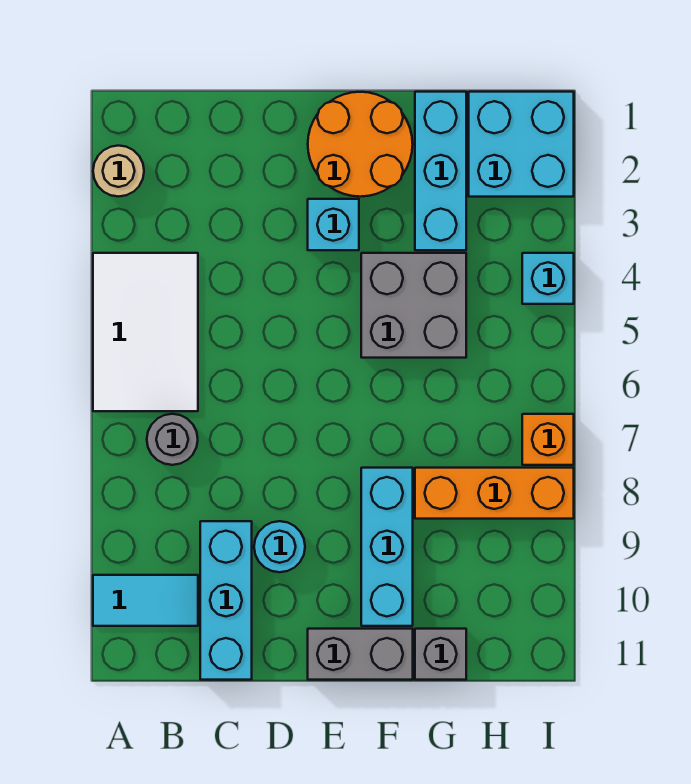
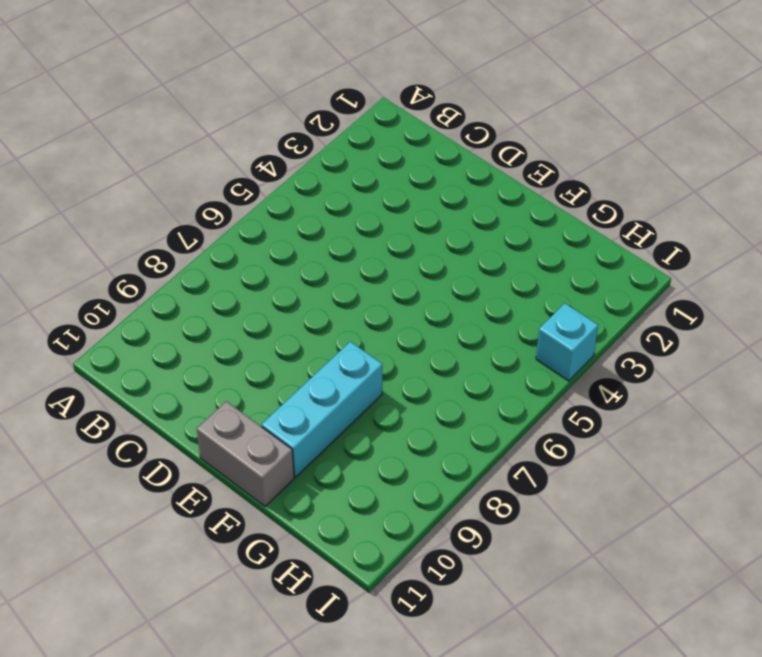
none -> tan 1x1 round brick [93,146,144,197]
none -> white 2x3 tile [93,253,198,411]
none -> cyan 1x2 tile [93,575,198,626]

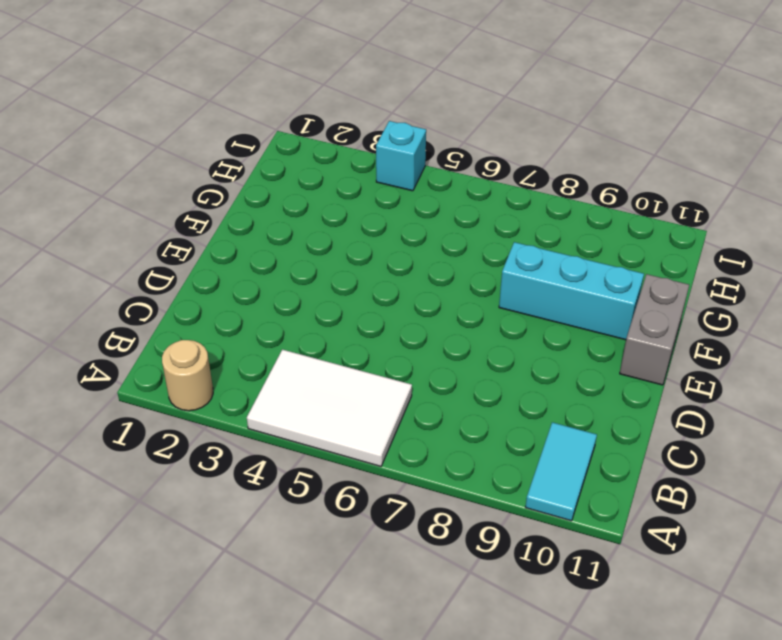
none -> grey 1x1 round brick [147,414,198,465]
none -> cyan 1x3 brick [200,521,252,680]
none -> cyan 1x1 round brick [254,521,305,572]

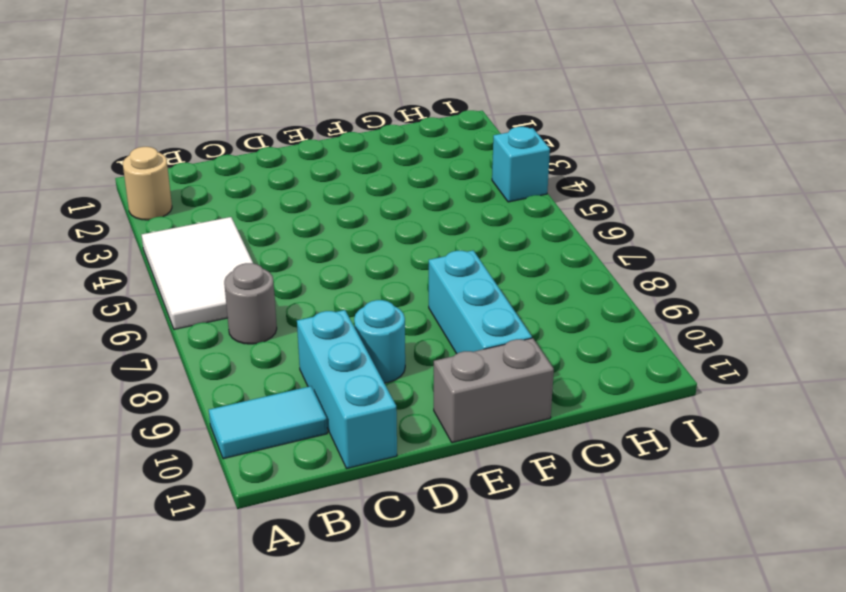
none -> orange 2x2 round brick [308,92,413,197]
none -> cyan 1x1 brick [308,199,359,250]
none -> grey 2x2 brick [361,253,466,358]

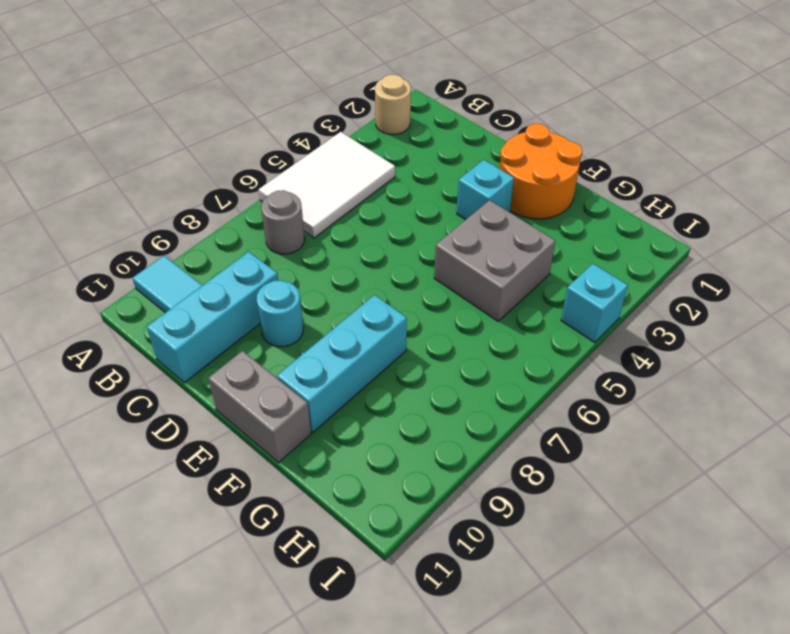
none -> cyan 1x3 brick [415,92,466,250]
none -> orange 1x3 brick [415,468,574,519]
none -> grey 1x1 brick [415,629,466,680]

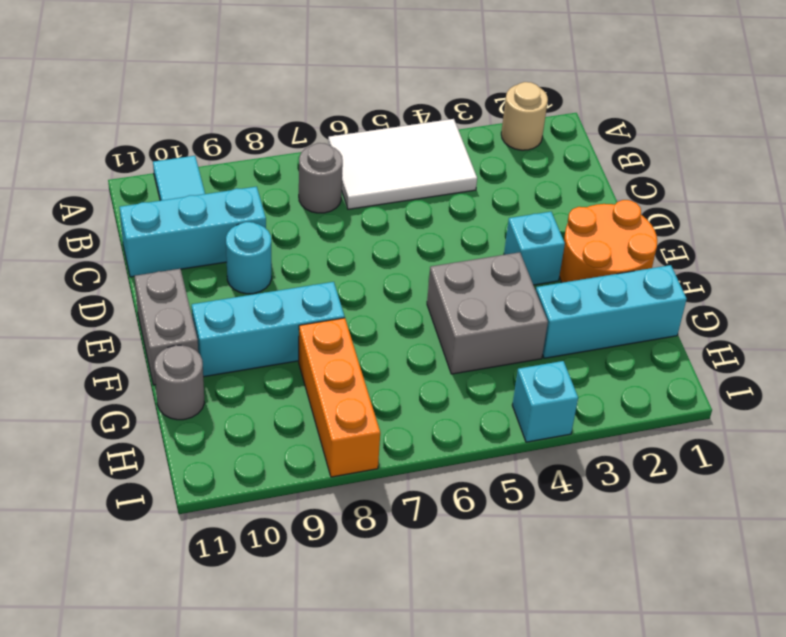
grey 1x1 round brick [154,345,205,420] -> grey 1x1 brick [415,629,466,680]
none -> cyan 2x2 brick [469,92,574,197]
none -> orange 1x1 brick [522,414,574,465]

